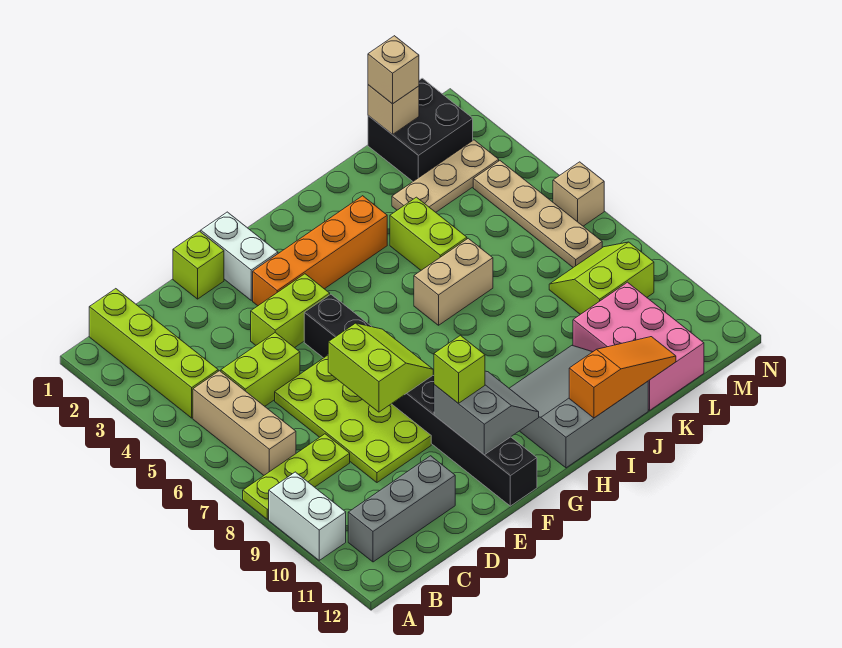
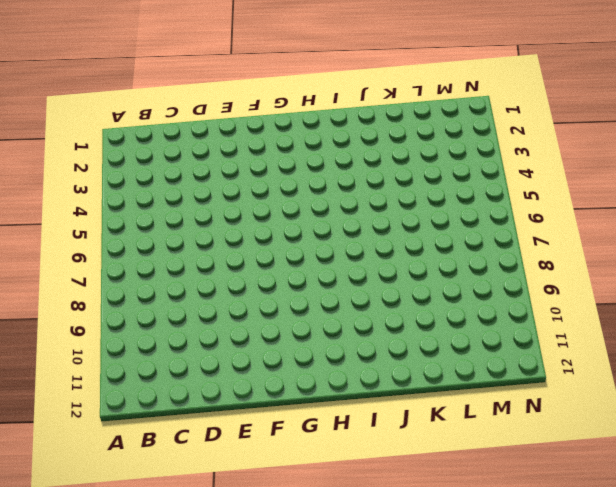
none -> lime 1x3 plate [243,434,350,519]
none -> white 1x2 brick [269,472,346,560]
none -> lime 1x4 brick [89,289,218,418]

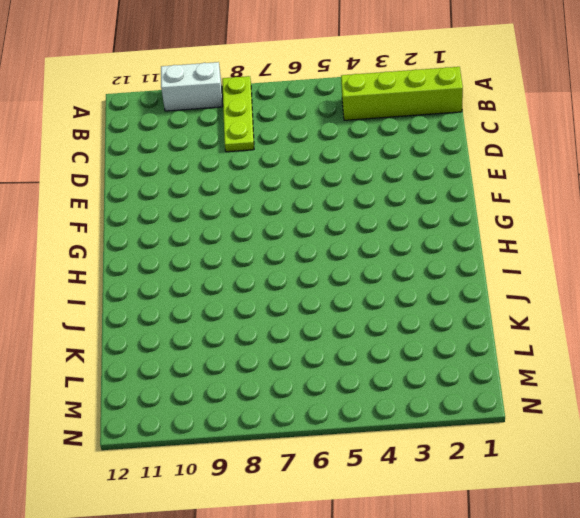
none -> tan 1x3 brick [193,371,296,475]
none -> grey 1x3 brick [348,456,455,562]
none -> lime 1x2 brick [221,333,300,406]

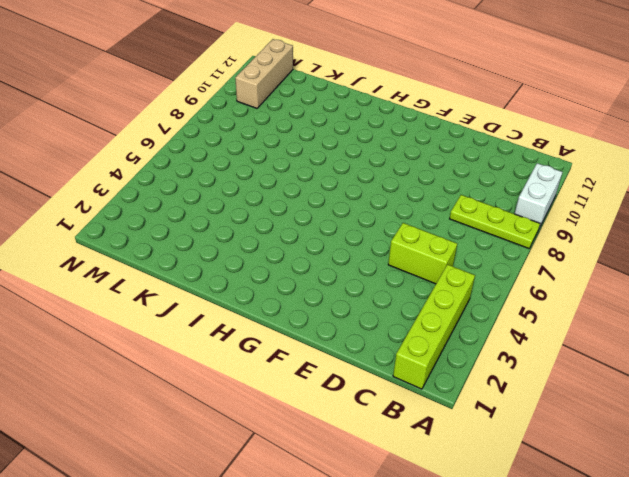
tan 1x3 brick [235,39,293,108] -> tan 1x3 brick moved to [193,371,296,475]
none -> grey 1x3 brick [348,456,455,562]
none -> lime 2x4 plate [275,355,431,482]
none -> lime 1x1 brick [173,231,224,299]

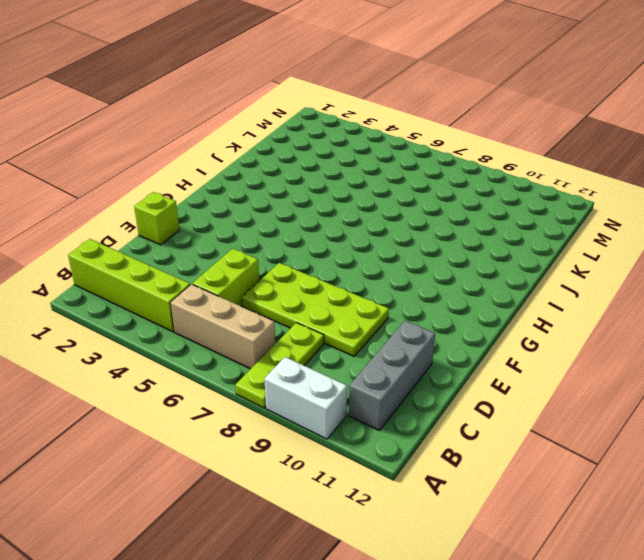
none -> lime 1x2 brick [251,274,330,348]
none -> white 1x2 brick [201,212,278,300]
none -> orange 1x4 brick [253,196,387,306]

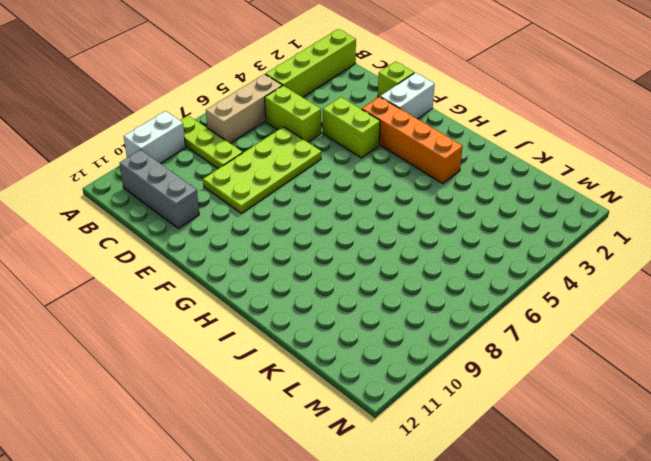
none -> black 1x8 brick [304,294,537,506]
none -> grey 3x3 slope [509,346,648,468]
none -> tan 1x2 brick [414,238,493,325]

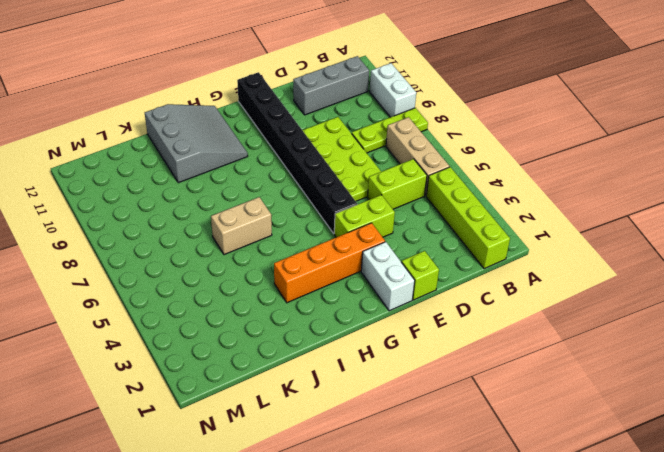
grey 3x3 slope [145,104,248,183] -> grey 3x3 slope turned to [509,346,648,468]
none -> lime 1x2 brick [390,197,467,270]
none -> tan 1x3 plate [392,140,499,212]
none -> pink 2x3 brick [573,282,704,410]

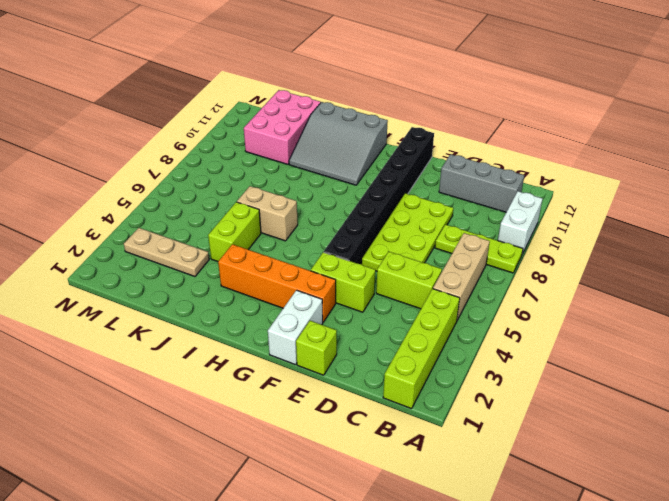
none -> black 2x2 brick [368,78,473,181]
none -> lime 2x2 slope [549,242,654,314]
none -> tan 1x4 plate [473,161,602,267]

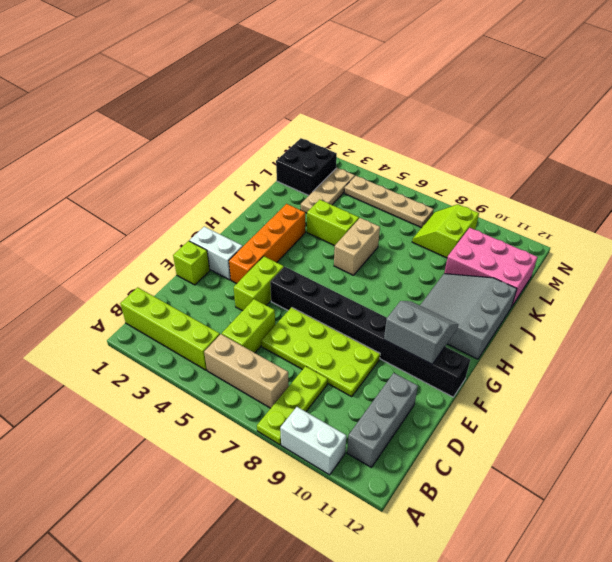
none -> tan 1x1 brick [553,162,604,226]
none -> lime 2x2 slope [328,323,433,412]
none -> orange 1x3 slope [569,337,676,418]

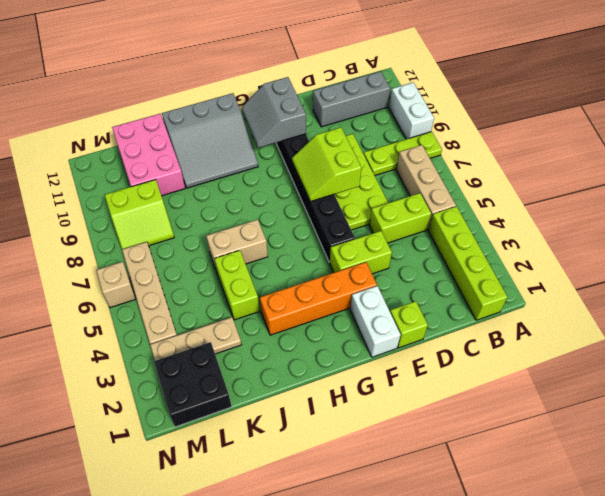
none -> orange 1x3 slope [569,337,676,418]
none -> tan 1x1 brick [368,85,419,135]
none -> lime 1x1 brick [434,335,485,403]

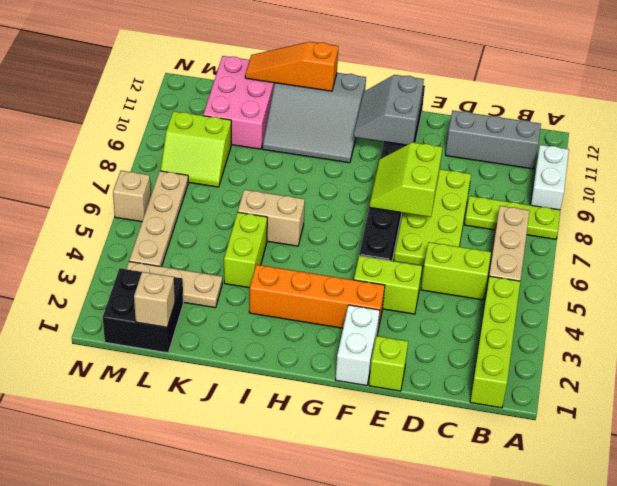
none -> lime 1x1 brick [434,335,485,403]
none -> tan 1x1 brick [368,36,419,104]

